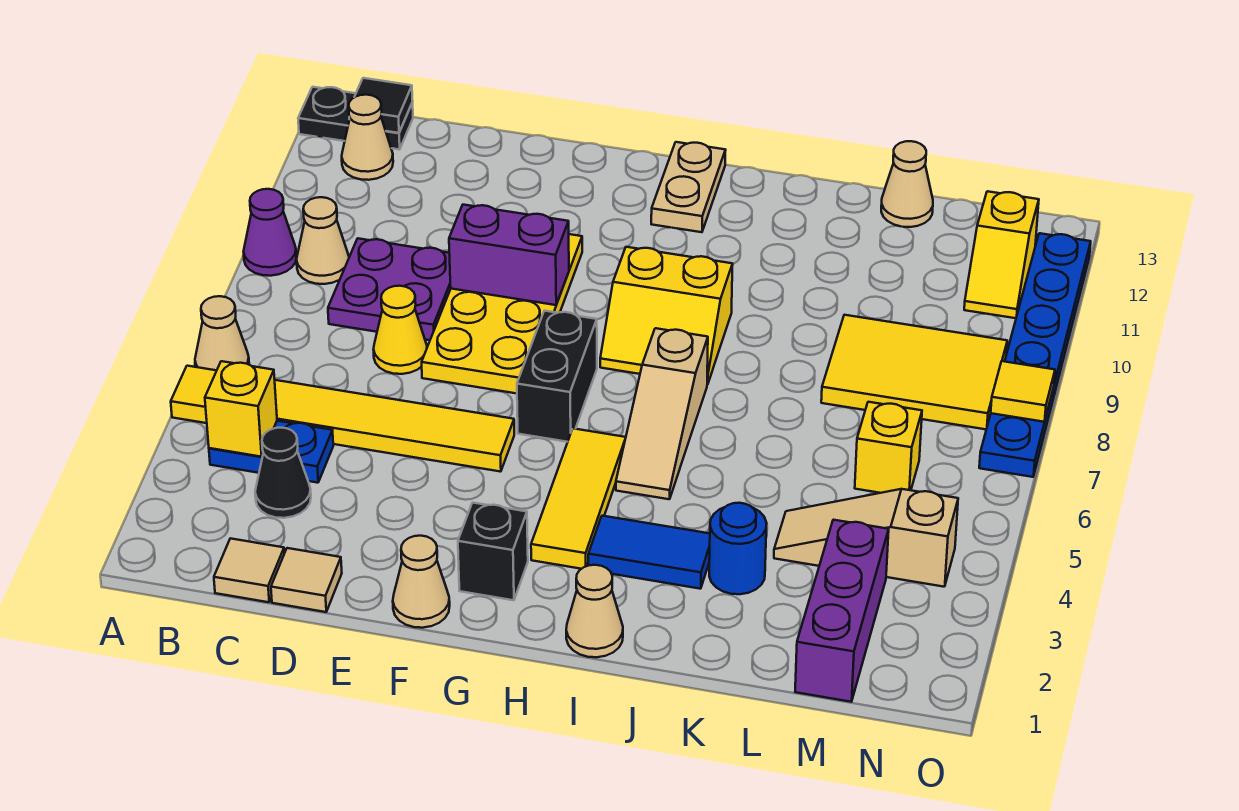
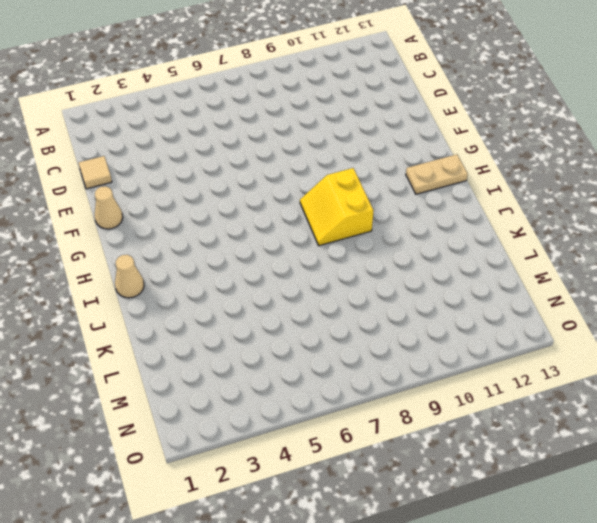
none -> yellow 1x6 tile [171,366,514,472]
none -> tan 1x1 cone [195,296,249,370]
none -> purple 1x1 cone [243,189,296,276]
none -> black 1x2 plate [298,87,413,150]

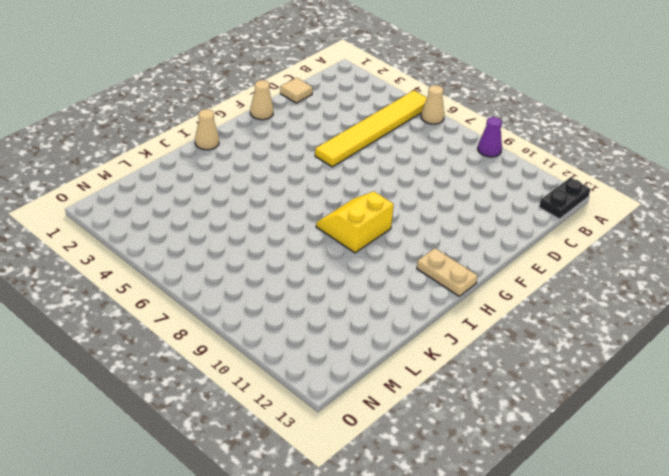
none -> blue 1x2 plate [209,421,333,483]
none -> tan 1x1 cone [297,197,349,284]
none -> tan 1x1 cone [342,95,393,180]
none -> tan 1x1 tile [214,538,284,602]

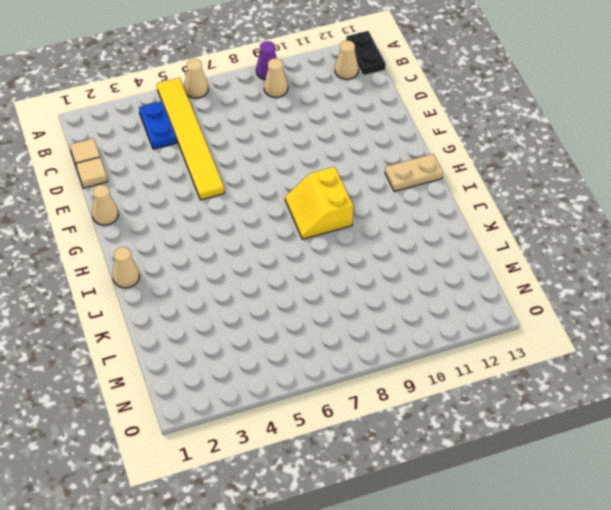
none -> black 1x1 cone [255,428,311,518]
none -> purple 2x2 plate [328,238,451,340]
none -> yellow 1x1 cone [373,286,427,374]
none -> yellow 2x4 plate [422,234,582,393]

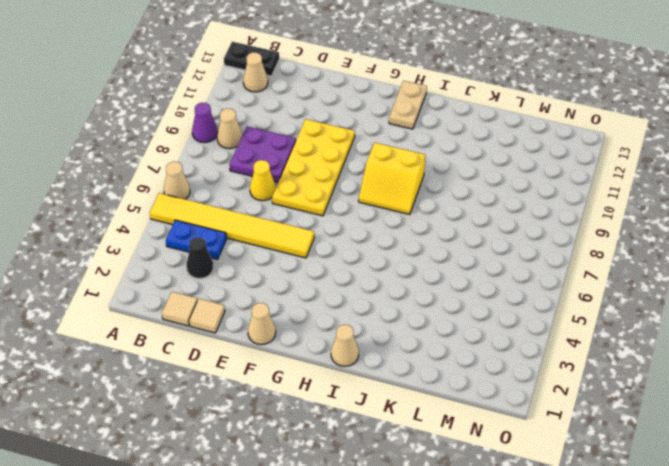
none -> black 1x1 brick [458,503,528,600]
none -> black 1x2 brick [517,311,597,442]
none -> yellow 1x3 tile [531,429,626,569]
none -> blue 1x2 tile [588,516,710,589]

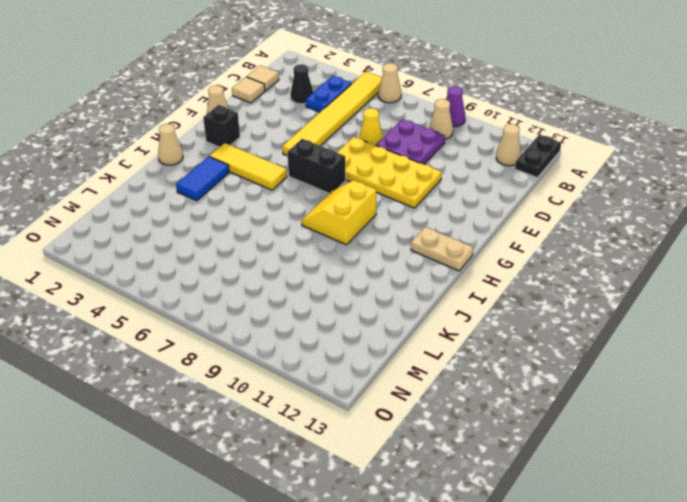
none -> tan 1x3 slope [616,328,708,499]
none -> blue 1x1 round brick [709,503,767,594]
none -> tan 1x3 slope [774,489,958,587]
none -> yellow 2x3 tile [821,315,1007,429]

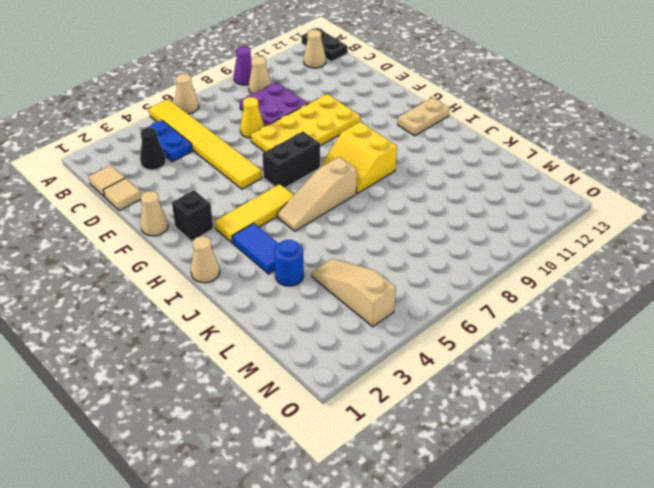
none -> yellow 2x3 tile [821,315,1007,429]
none -> tan 1x1 cone [881,141,933,227]
none -> purple 1x3 brick [795,520,889,702]
none -> yellow 1x1 brick [855,402,922,493]

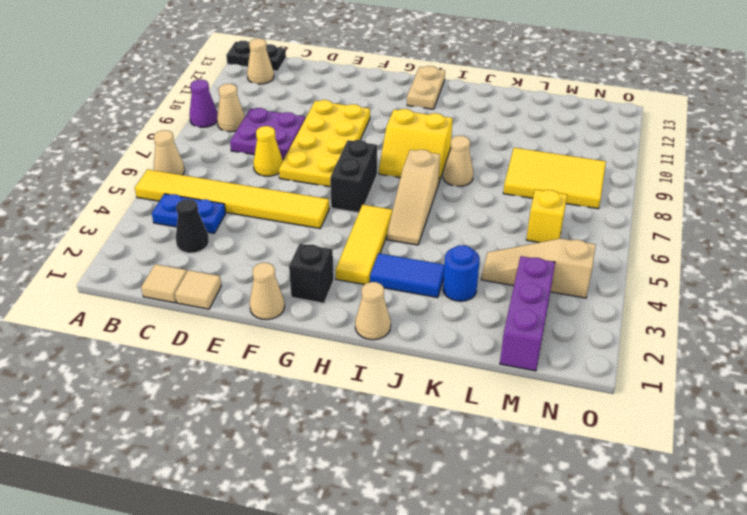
tan 1x1 cone [443,136,473,186] -> tan 1x1 cone moved to [881,141,933,227]
none -> yellow 1x2 slope [964,191,1039,318]
none -> blue 1x6 plate [979,233,1091,477]
none -> yellow 1x1 brick [205,361,277,457]
none -> black 1x1 tile [349,78,413,133]

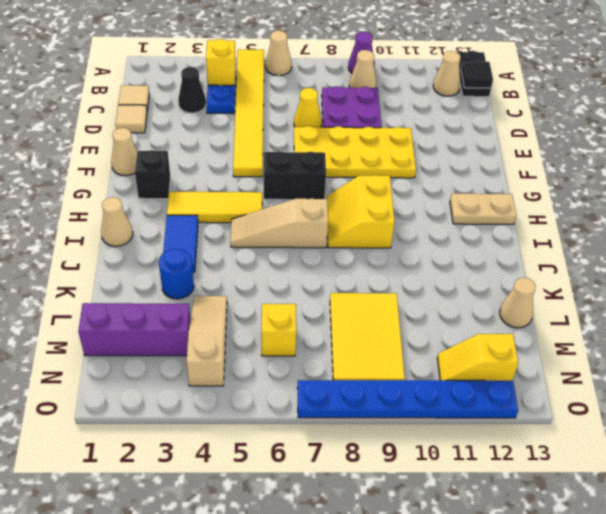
none -> purple 1x2 brick [449,205,569,305]
none -> yellow 1x1 tile [991,361,1055,422]

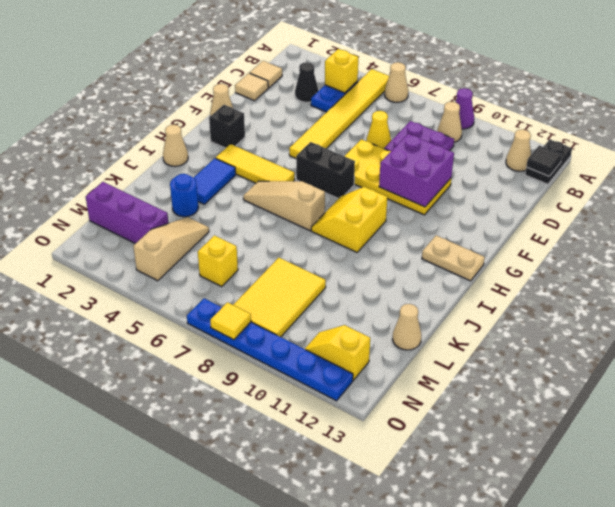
purple 2x2 brick [379,134,454,207] -> purple 1x2 brick [449,205,569,305]

